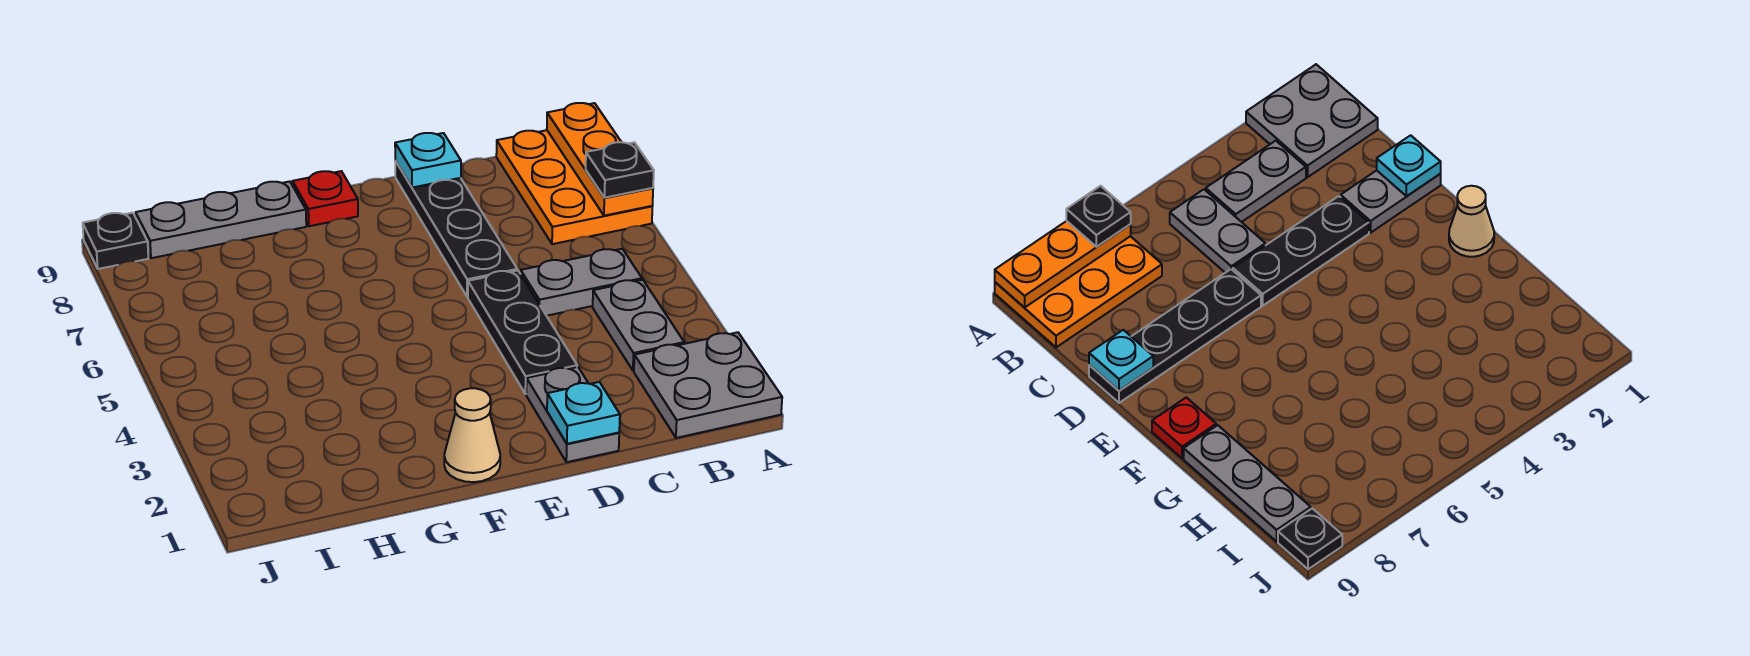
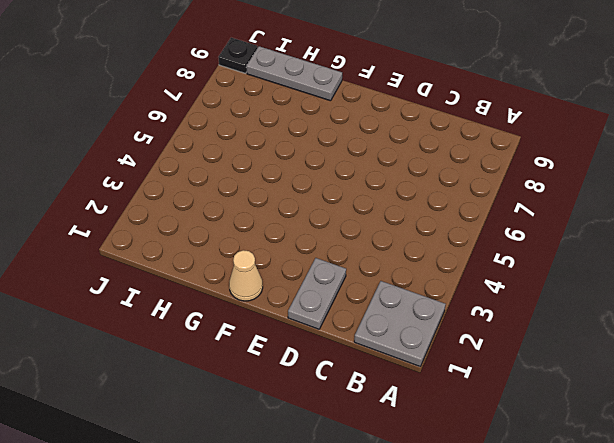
none -> orange 2x3 plate [496,130,652,244]
none -> grey 1x2 plate [593,280,684,371]
none -> grey 1x2 plate [521,249,642,316]

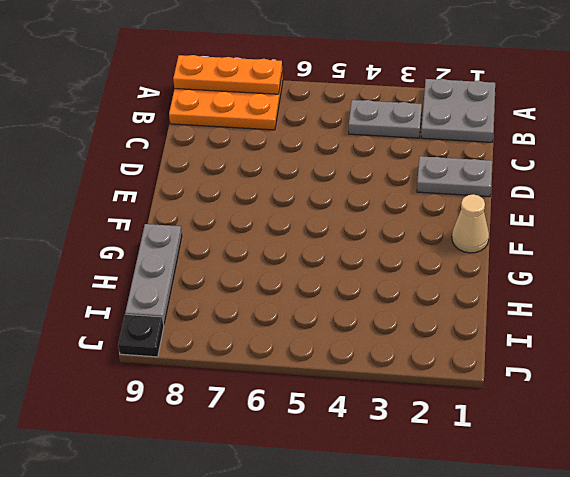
none -> grey 1x2 plate [521,249,642,316]
none -> black 1x3 plate [468,270,577,394]
none -> black 1x4 plate [395,161,517,297]

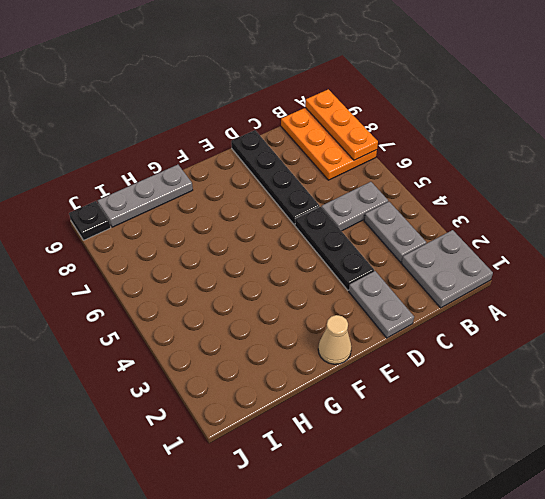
none -> red 1x1 plate [292,171,358,226]
none -> cyan 1x1 plate [547,382,620,444]
none -> cyan 1x1 plate [395,133,461,188]

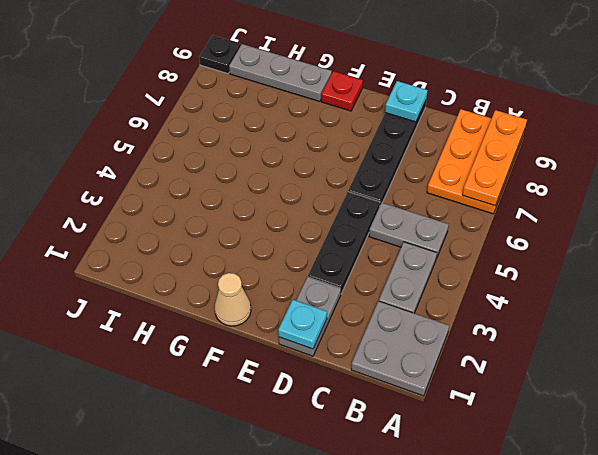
none -> black 1x1 plate [586,142,654,198]

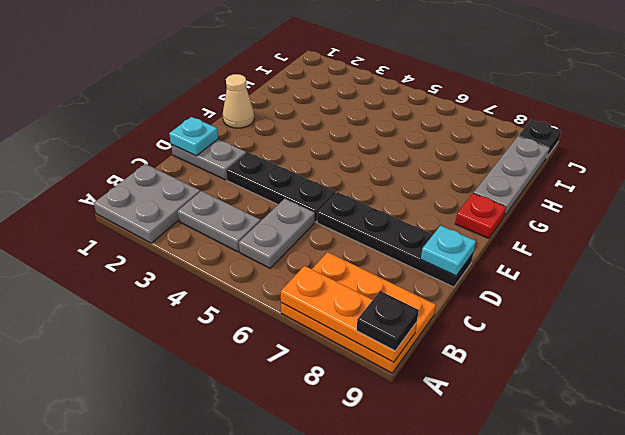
black 1x1 plate [357,291,419,351] -> black 1x1 plate moved to [586,142,654,198]

